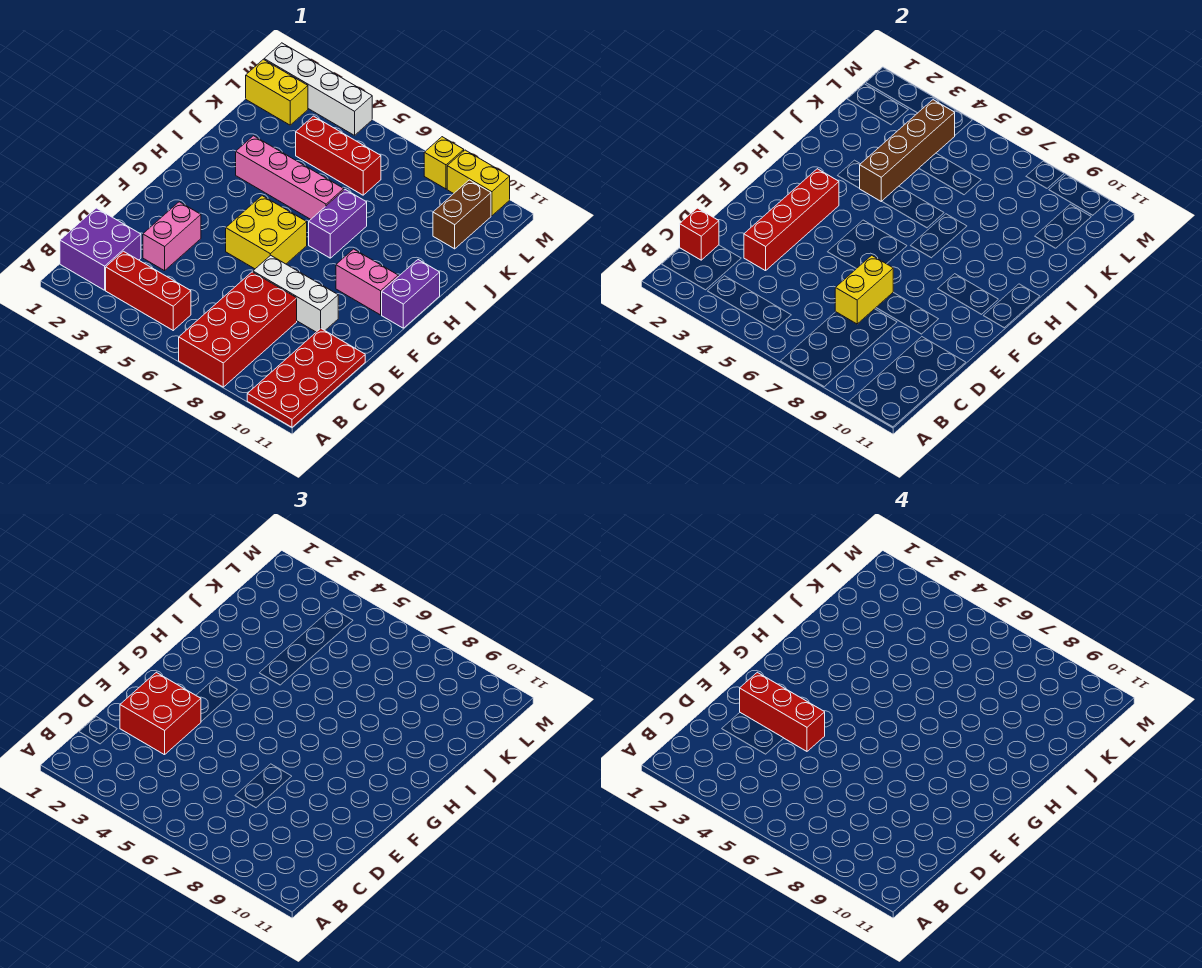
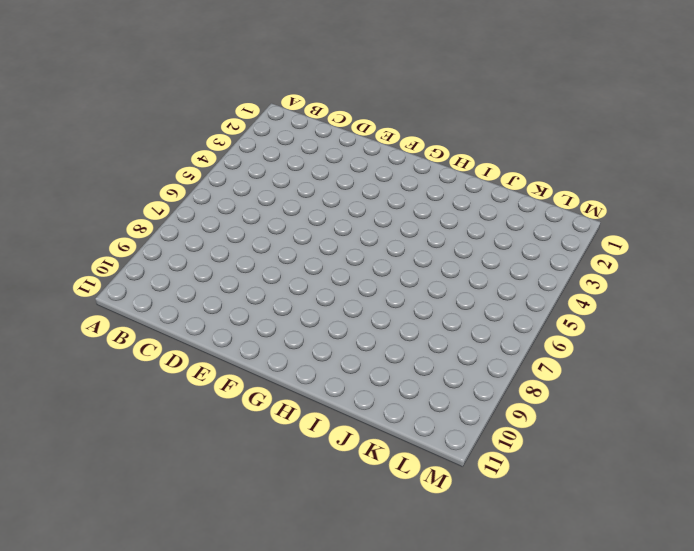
none -> red 2x4 brick [179,272,297,387]
none -> red 2x4 plate [247,328,365,427]
none -> purple 2x2 brick [60,208,141,290]

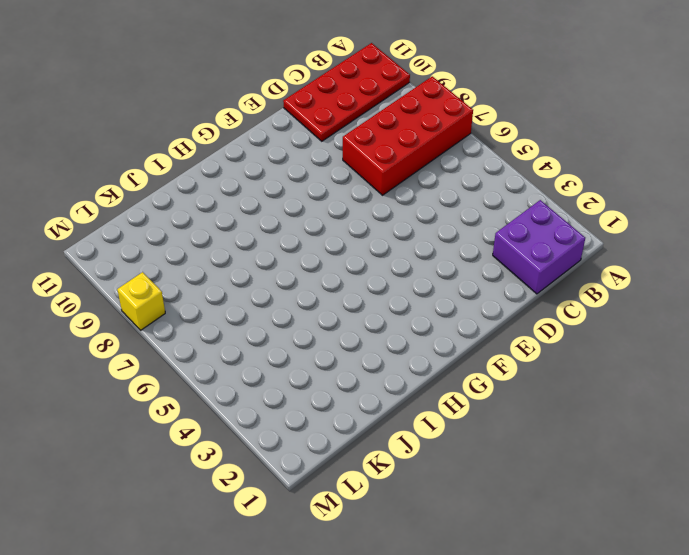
none -> red 1x3 brick [106,251,191,330]
none -> pink 1x2 brick [143,202,201,271]
none -> white 1x3 brick [253,255,338,332]

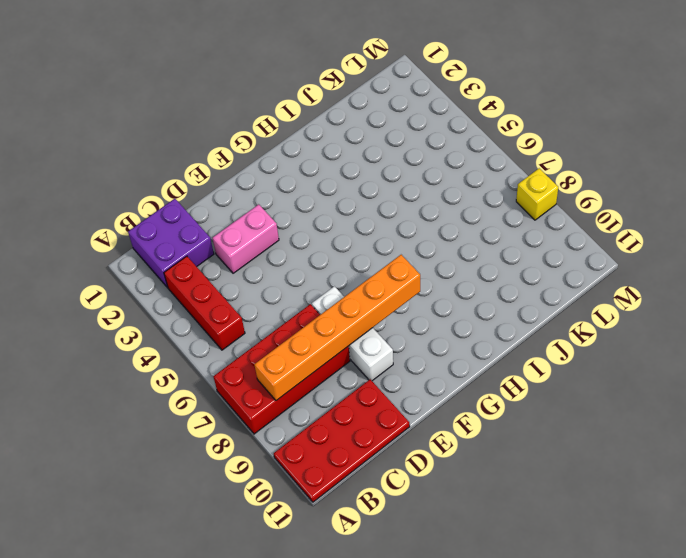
orange 1x6 brick [254,255,420,401] -> none
none -> yellow 2x2 brick [226,196,307,269]
none -> pink 1x2 brick [336,249,398,315]
none -> purple 1x2 brick [382,260,440,328]

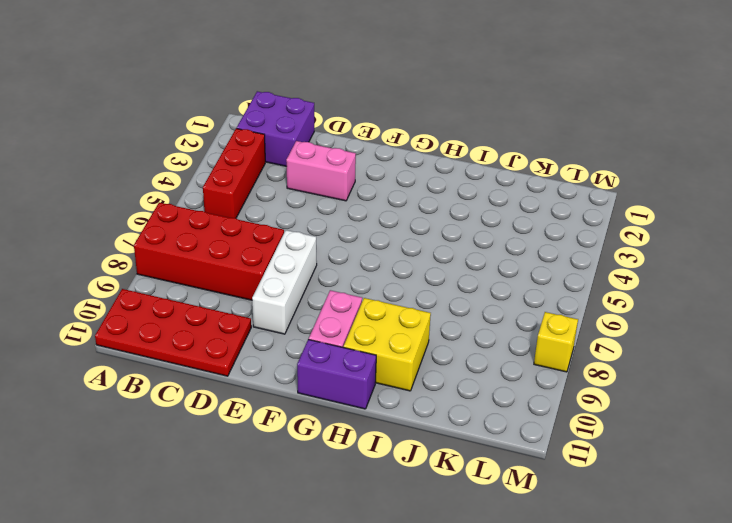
yellow 2x2 brick [344,298,431,391] -> yellow 2x2 brick moved to [226,196,307,269]
none -> purple 1x2 brick [309,190,367,258]
none -> pink 1x4 brick [236,136,344,220]
none -> red 1x3 brick [296,116,381,195]

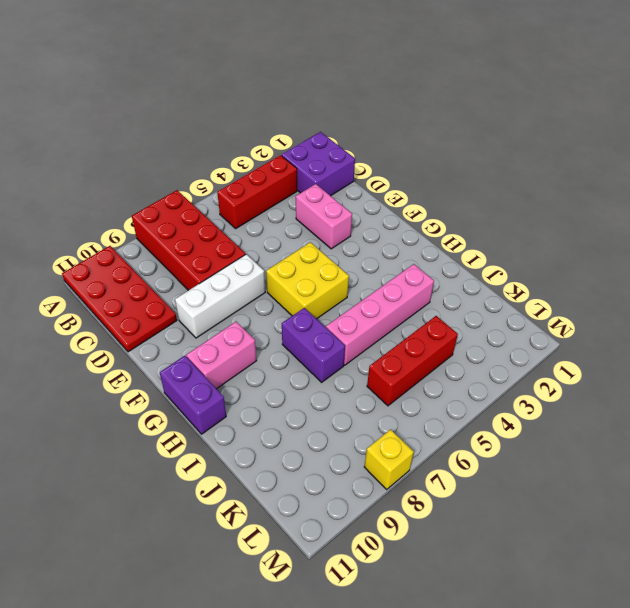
none -> brown 1x2 brick [433,180,491,249]
none -> yellow 1x2 brick [246,59,308,125]
none -> white 1x4 brick [264,43,372,135]

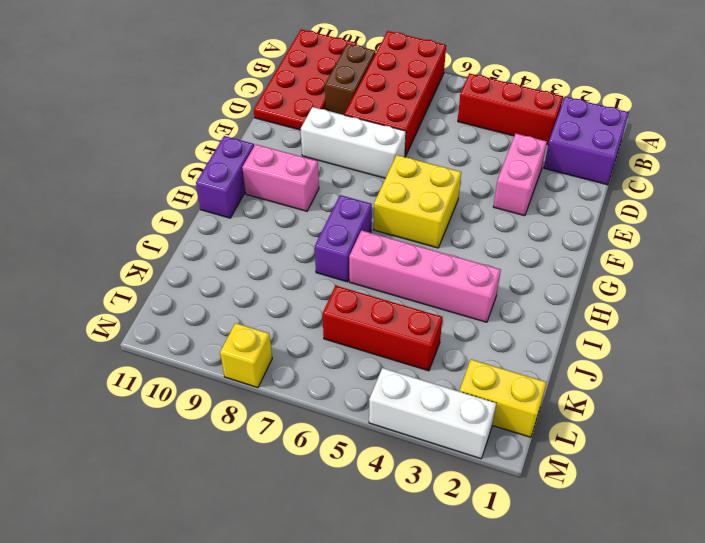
brown 1x2 brick [325,44,376,115] -> brown 1x2 brick moved to [433,180,491,249]
white 1x3 brick [369,368,496,459] -> white 1x4 brick [264,43,372,135]
none -> yellow 1x2 brick [447,150,510,216]
none -> red 1x1 brick [680,208,719,260]
none -> red 1x4 brick [744,169,839,271]

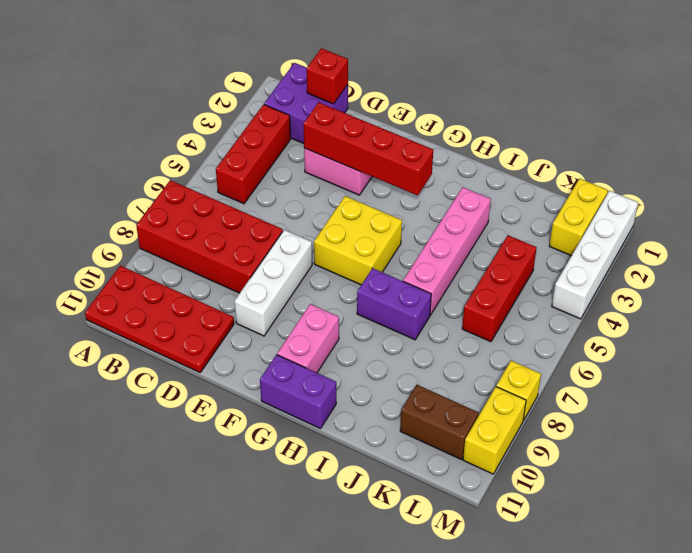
none -> yellow 1x2 brick [835,255,893,324]
none -> brown 1x4 brick [859,100,955,201]
none -> red 2x2 brick [120,672,201,755]

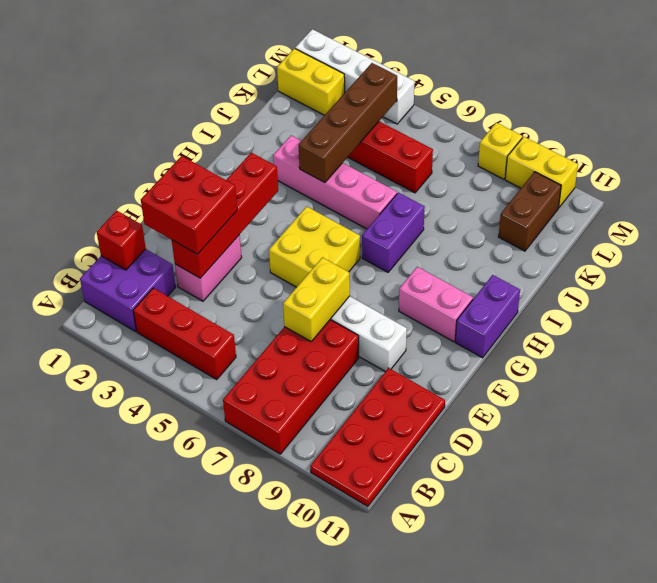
none -> red 1x3 brick [740,672,825,751]

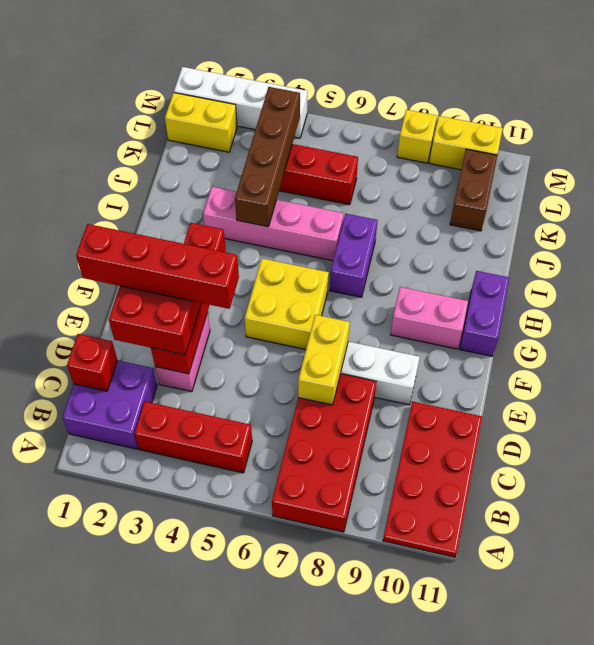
red 1x4 brick [76,224,239,309] -> red 1x3 brick [740,672,825,751]

